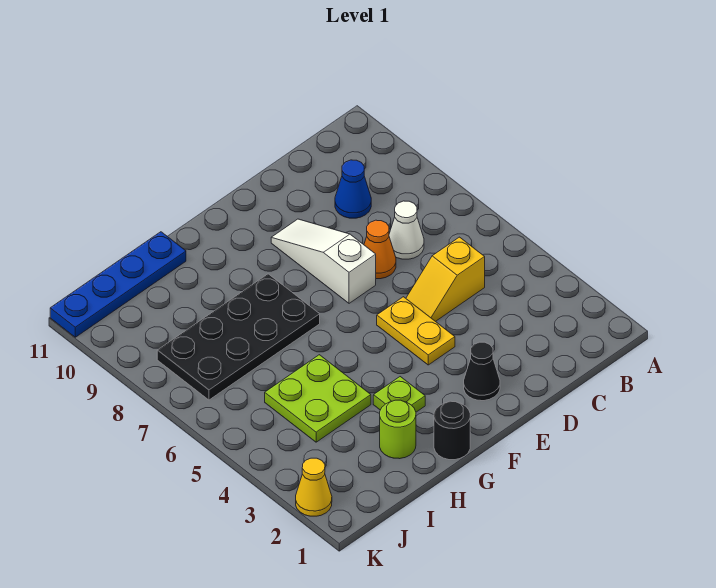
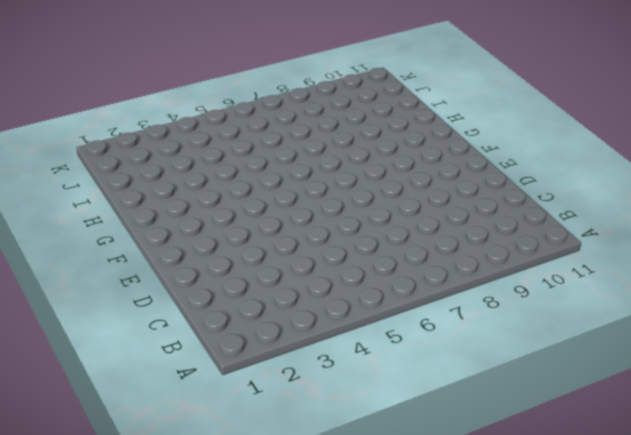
none -> yellow 1x2 slope [406,237,485,322]
none -> white 1x1 cone [389,201,424,259]
none -> blue 1x1 cone [335,160,371,218]

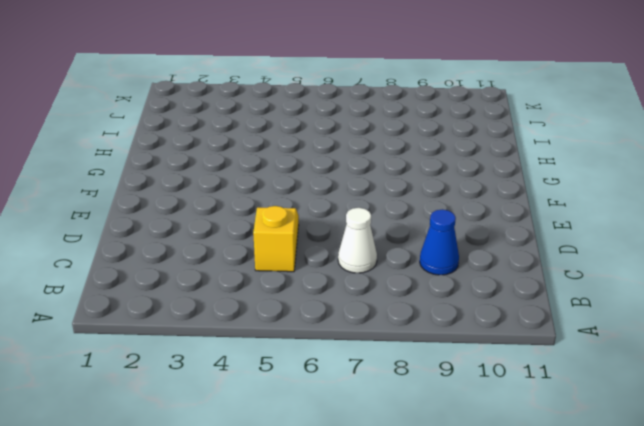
none -> orange 1x1 cone [364,220,396,279]
none -> black 1x1 cone [464,342,500,401]
none -> yellow 1x2 plate [377,297,455,365]

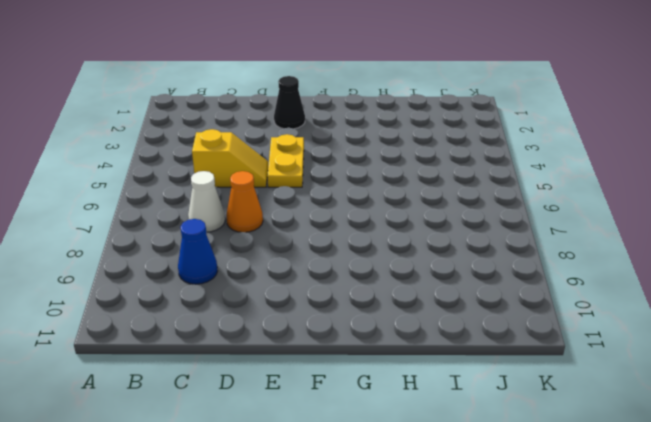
none -> white 1x3 slope [271,219,376,303]
none -> black 1x1 round brick [434,401,470,460]
none -> lime 1x1 plate [373,377,425,412]

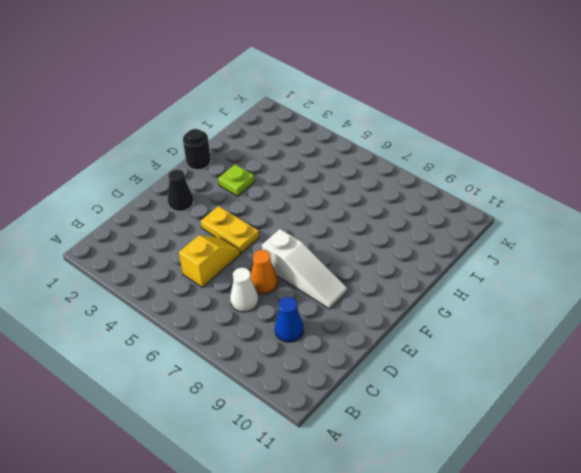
none -> black 2x4 plate [157,274,320,400]
none -> lime 1x1 round brick [380,400,416,459]
none -> lime 2x2 plate [265,355,371,442]

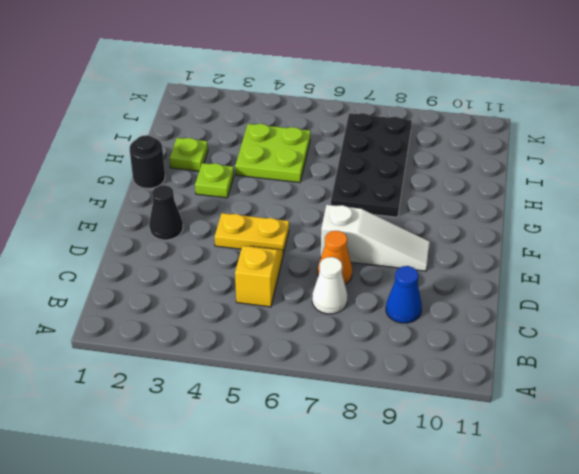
lime 1x1 plate [169,138,208,171] -> lime 1x1 round brick [380,400,416,459]
none -> blue 1x4 plate [50,232,186,337]
none -> yellow 1x1 cone [296,458,332,516]

